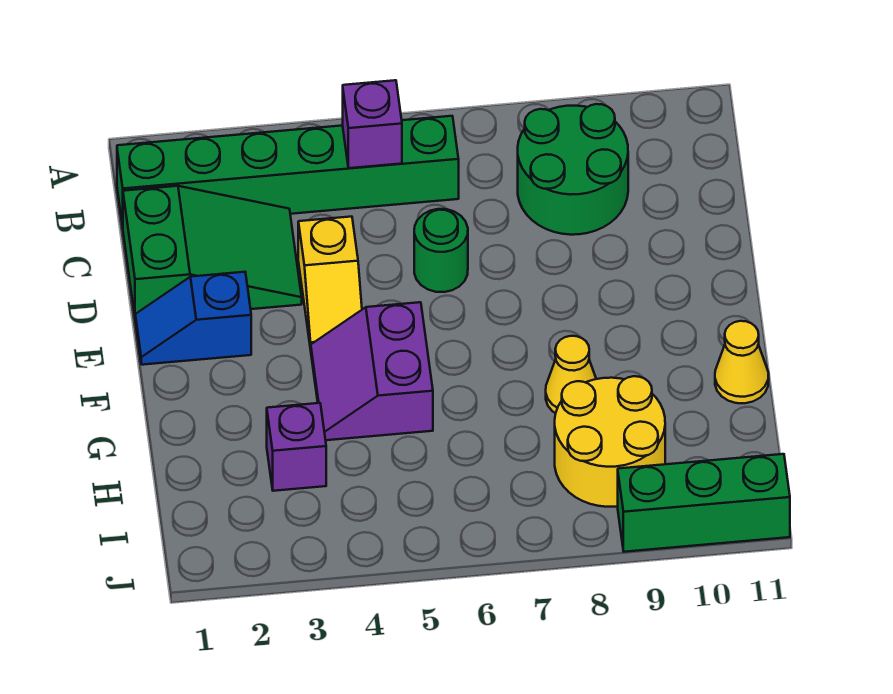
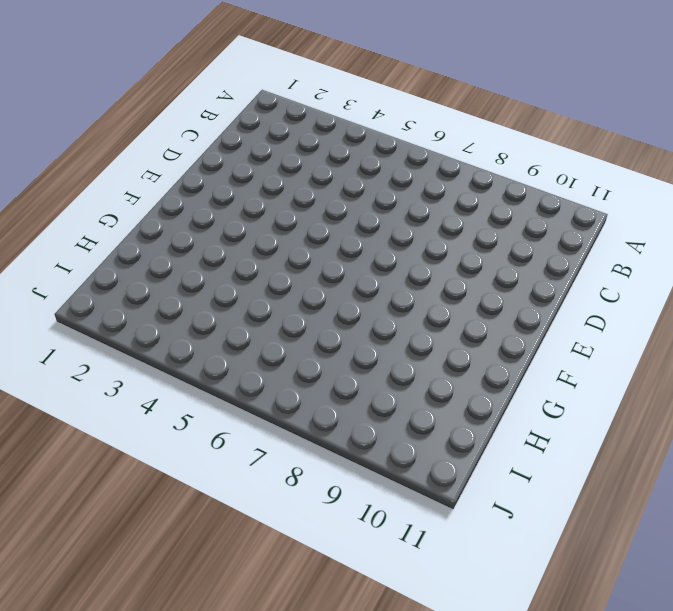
none -> green 1x6 brick [117,116,459,227]
none -> green 2x2 round brick [518,104,628,235]
none -> green 2x3 slope [123,186,302,315]

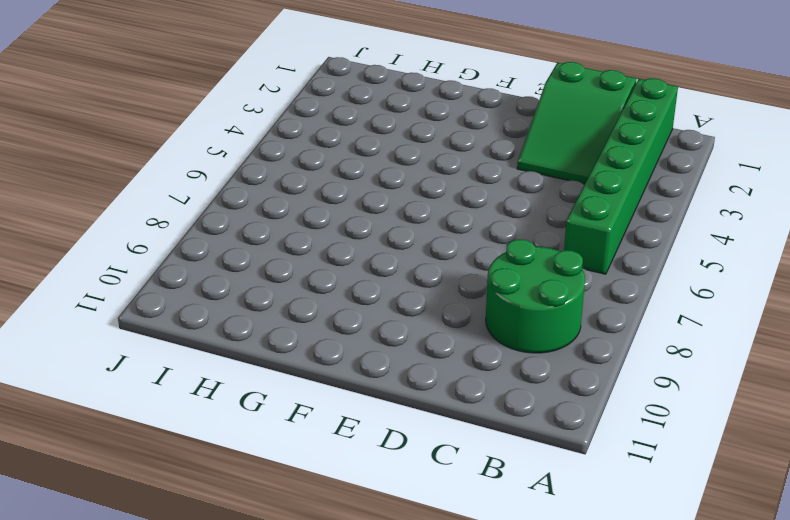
none -> yellow 1x2 slope [298,217,362,349]
none -> green 1x1 round brick [414,209,468,292]
none -> blue 1x2 slope [135,272,251,365]

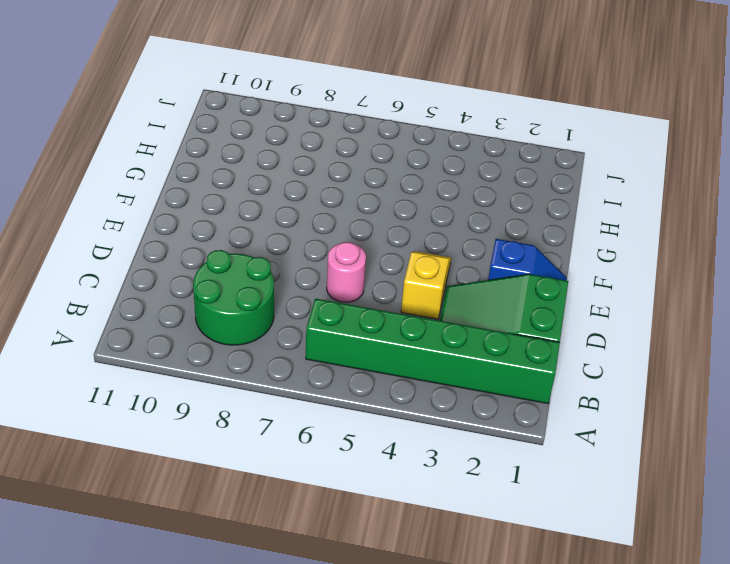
pink 1x1 round brick [327,242,366,302] -> green 1x1 round brick [414,209,468,292]
none -> purple 2x2 slope [311,302,433,440]
none -> yellow 1x1 cone [546,336,596,413]
none -> yellow 1x1 cone [715,321,769,403]

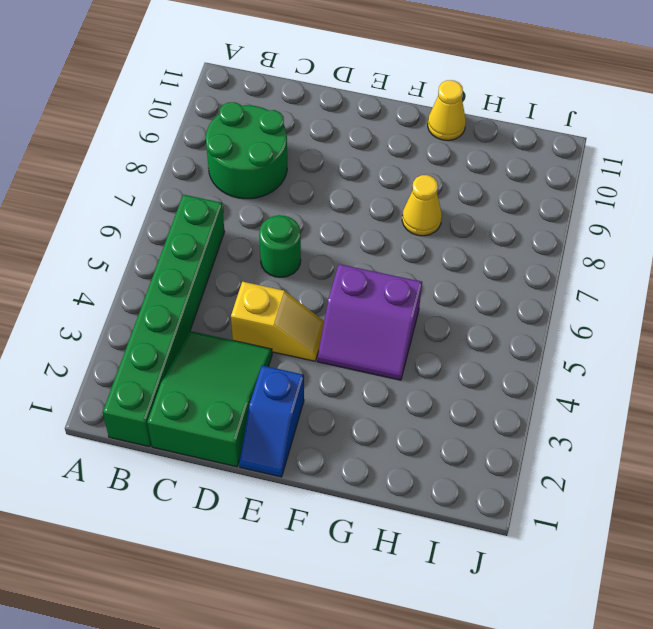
none -> purple 1x1 brick [267,403,326,491]
none -> yellow 2x2 round brick [555,376,665,507]
none -> green 1x3 brick [618,454,790,552]

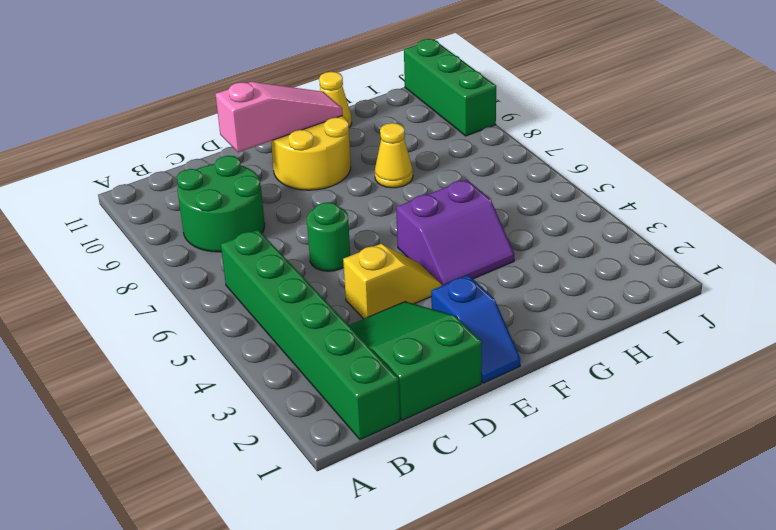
pink 1x3 slope [215,82,343,152] -> none
yellow 2x2 round brick [271,116,351,190] -> yellow 2x2 round brick moved to [555,376,665,507]
none -> purple 1x1 brick [267,403,326,491]
none -> purple 1x1 brick [343,80,402,168]

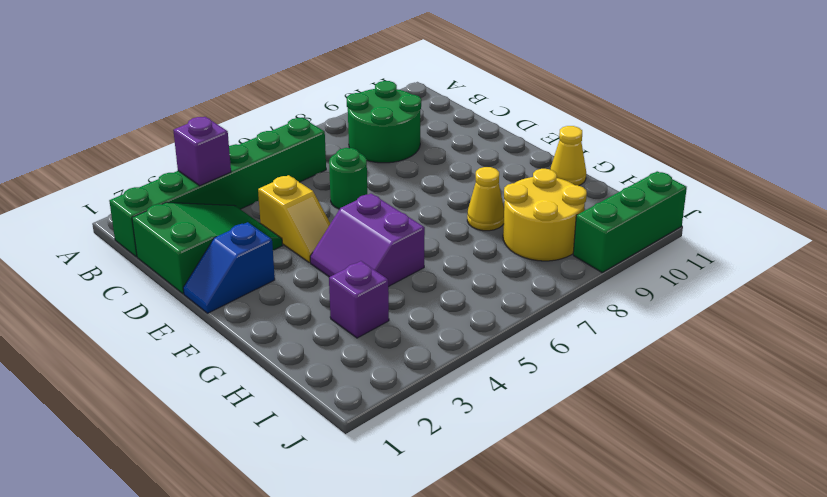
purple 1x1 brick [173,117,231,186] -> purple 1x1 brick moved to [343,80,402,168]

